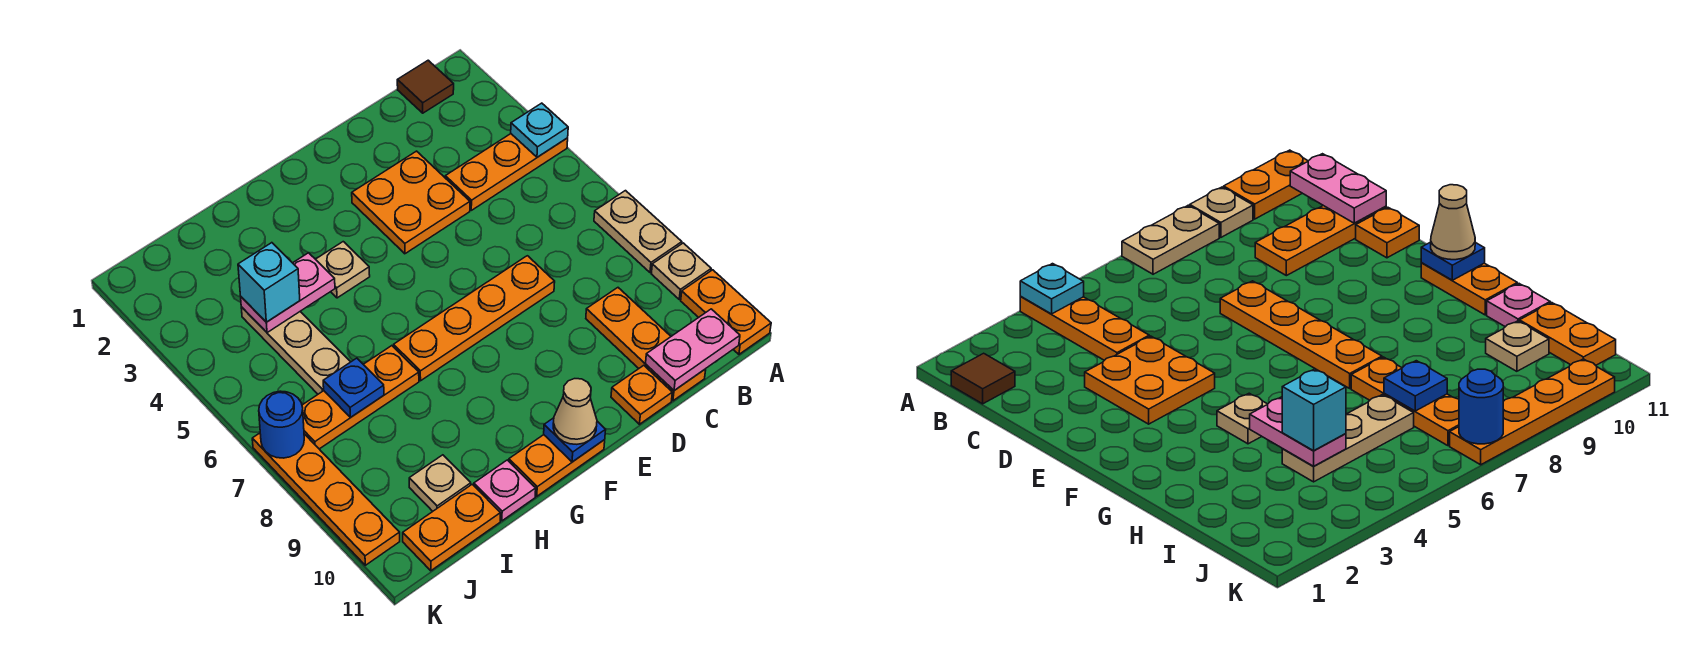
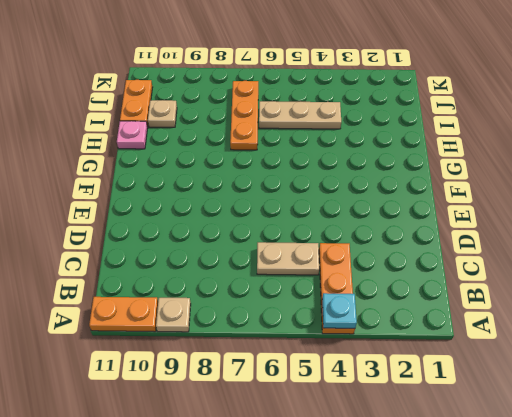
tan 1x2 plate [257,242,319,275] -> tan 1x2 plate moved to [594,191,682,273]
none -> brown 1x1 tile [397,60,454,113]
none -> orange 1x3 plate [586,288,706,401]
none -> orange 2x2 plate [352,151,470,254]

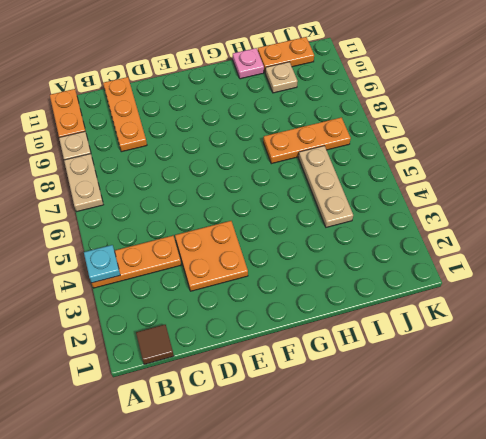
none -> orange 1x4 plate [394,256,555,381]
none -> orange 1x1 plate [611,365,672,424]
none -> orange 1x2 plate [509,435,605,496]

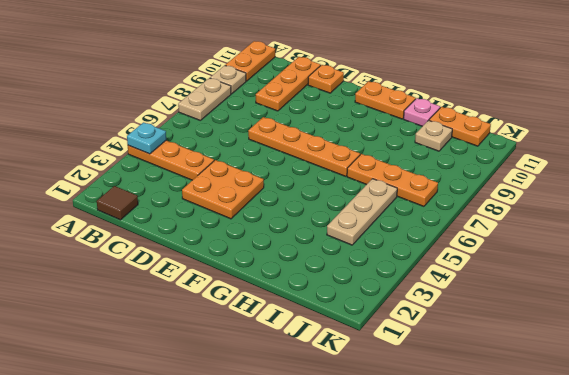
none -> tan 1x1 plate [316,242,370,298]
none -> orange 1x4 plate [252,433,400,565]
none -> pink 1x2 plate [646,309,740,391]

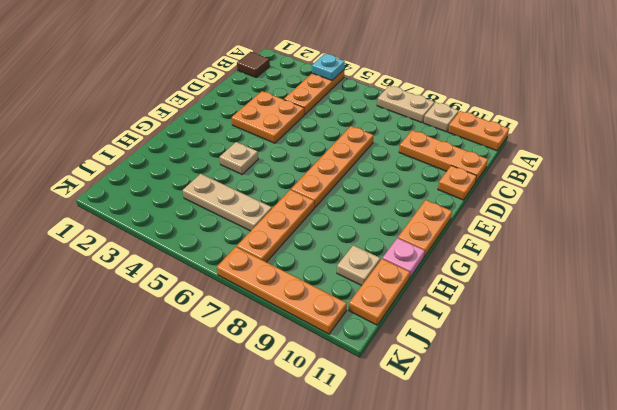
none -> pink 1x2 plate [646,309,740,391]
none -> blue 1x1 plate [544,418,606,462]
none -> pink 1x2 plate [241,253,335,333]

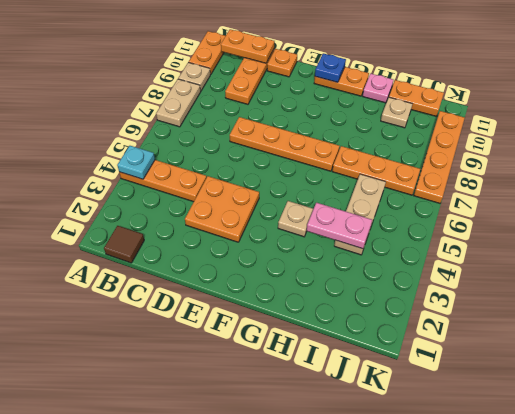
orange 1x2 plate [221,29,275,63] -> pink 1x2 plate [646,309,740,391]
none -> blue 1x1 plate [323,358,384,417]
none -> blue 1x1 round brick [259,391,304,458]
none -> tan 1x1 cone [553,379,597,444]

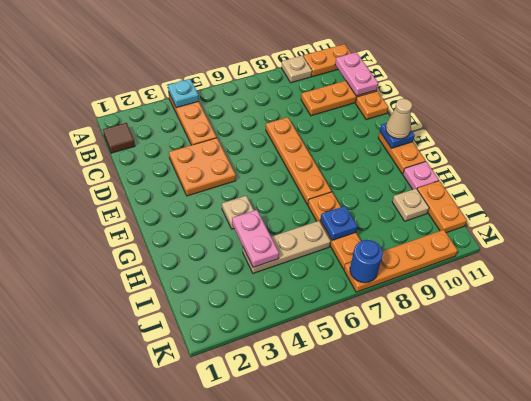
none -> tan 1x2 plate [594,191,682,273]
none -> cyan 1x1 brick [238,243,300,322]

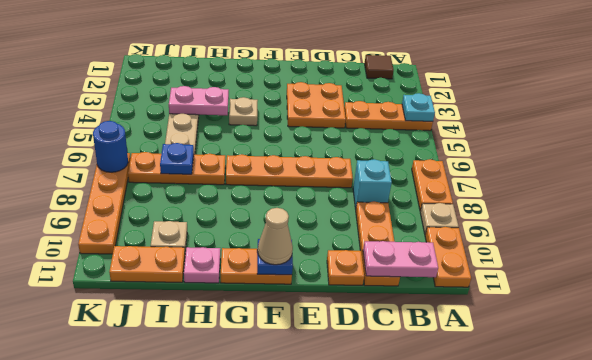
orange 1x2 plate [412,159,453,211] -> tan 1x2 plate [594,191,682,273]
cyan 1x1 brick [353,159,392,209] -> cyan 1x1 brick moved to [238,243,300,322]

